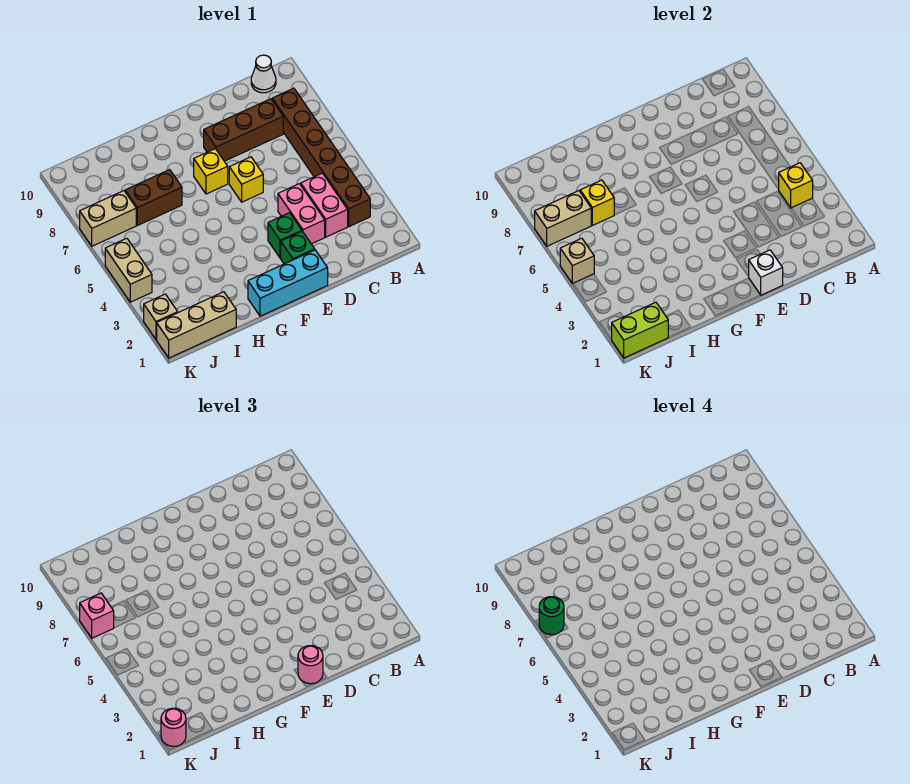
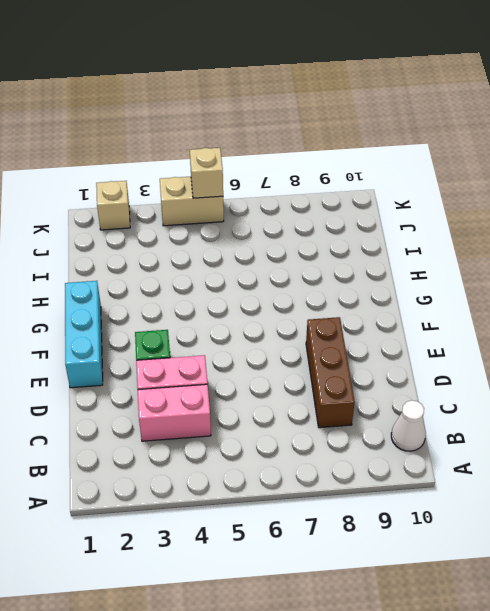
none -> brown 1x6 brick [272,88,370,226]
none -> green 1x1 brick [281,231,315,264]
none -> yellow 1x1 brick [229,157,263,202]

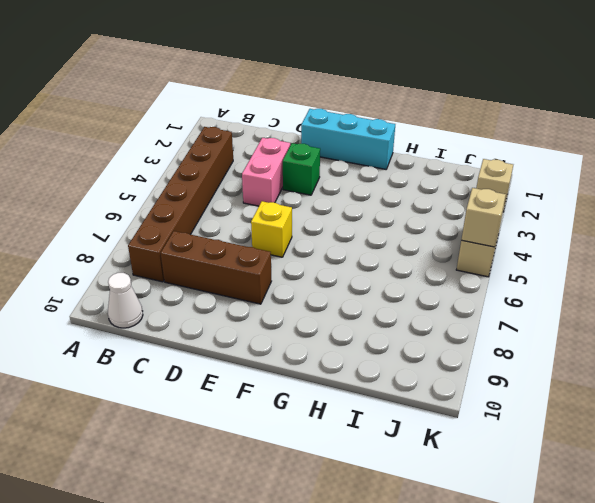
none -> pink 1x2 brick [301,173,348,237]
none -> green 1x1 brick [281,231,315,264]
none -> yellow 1x1 brick [194,149,228,194]

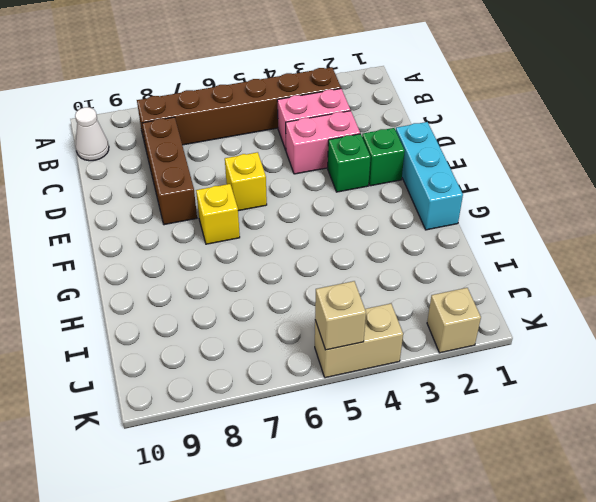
none -> brown 1x2 brick [125,170,182,225]
none -> tan 1x3 brick [157,292,236,358]
none -> tan 1x2 brick [80,191,136,246]

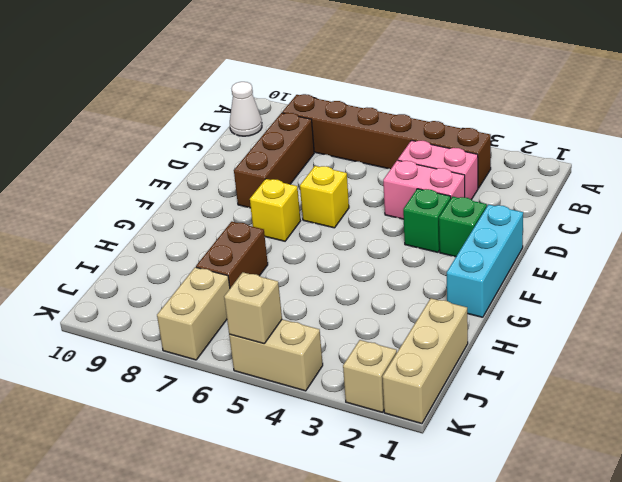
none -> yellow 1x1 brick [778,163,813,208]
none -> white 1x1 brick [749,250,783,295]
none -> yellow 1x1 brick [580,180,614,225]

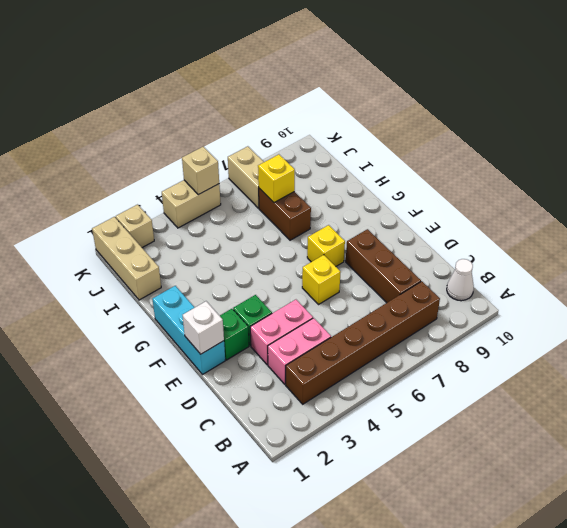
none -> yellow 1x1 brick [778,163,813,208]
none -> lime 1x2 brick [612,302,668,358]
none -> tan 1x2 brick [535,191,591,246]

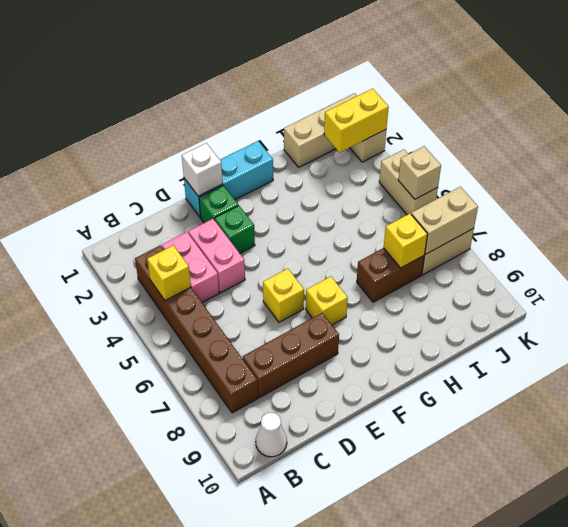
yellow 1x2 brick [324,89,389,152] -> none
none -> lime 1x2 brick [612,302,668,358]
none -> pink 1x1 round brick [298,646,323,684]
none -> pink 1x1 round brick [161,708,186,747]

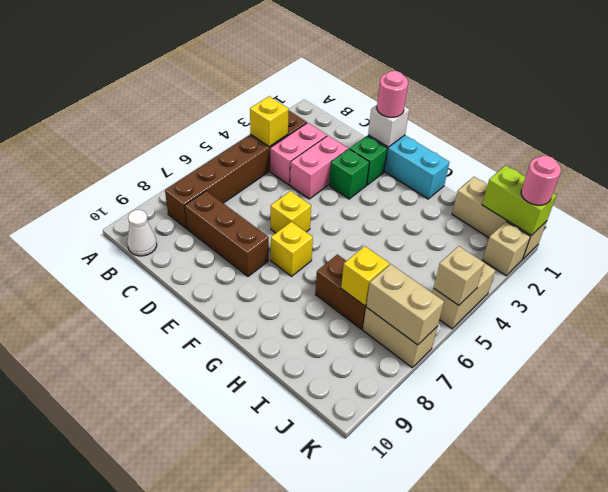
none -> pink 1x1 brick [80,593,114,638]
none -> green 1x1 round brick [539,597,564,635]

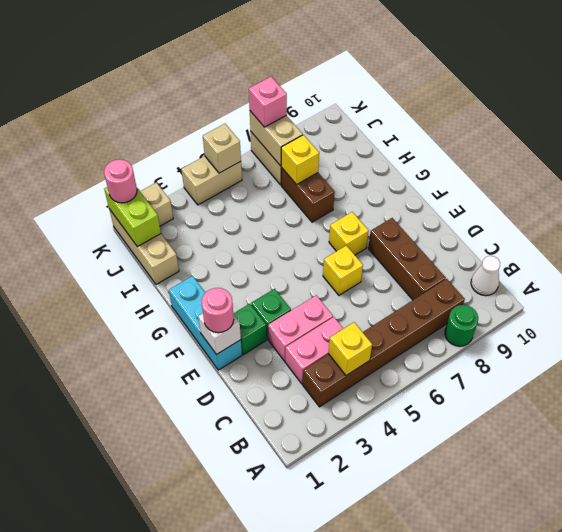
green 1x1 round brick [445,305,478,346] -> green 1x1 round brick moved to [539,597,564,635]

